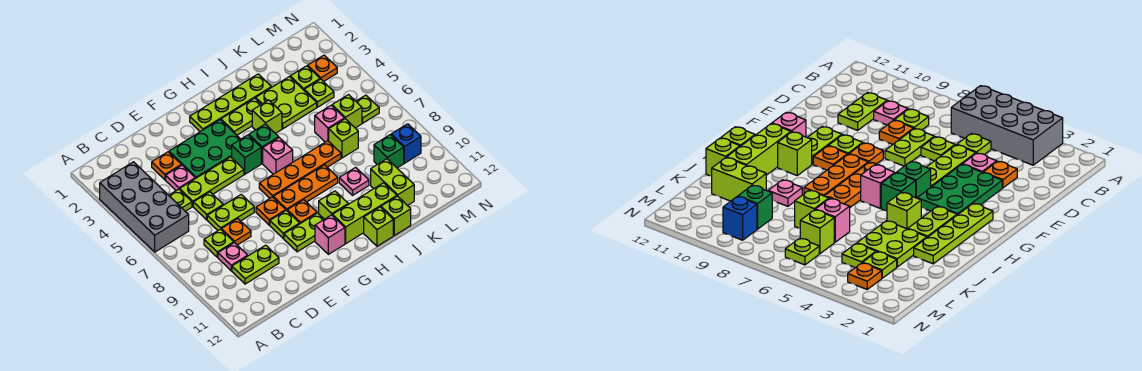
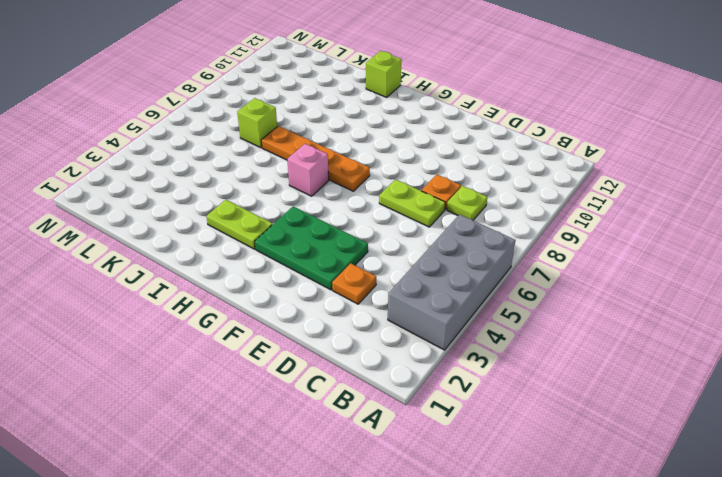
none -> lime 1x1 plate [169,189,192,211]
none -> pink 1x1 plate [218,243,248,271]
none -> lime 1x2 plate [232,245,279,284]
none -> pink 1x1 plate [166,165,195,190]

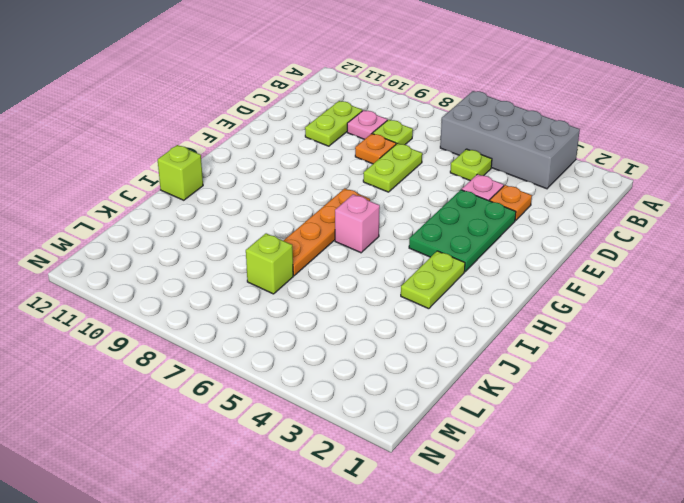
none -> lime 1x3 plate [180,157,244,206]
none -> lime 1x1 plate [193,192,223,220]
none -> orange 1x1 plate [256,197,286,225]
none -> lime 1x1 plate [270,210,300,238]

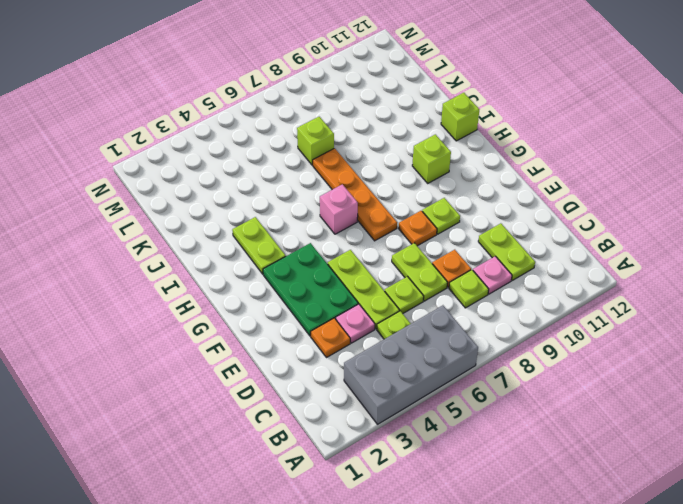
none -> lime 1x2 plate [284,213,324,252]
none -> lime 1x4 plate [190,74,271,132]
none -> green 1x1 brick [232,135,261,174]
none -> orange 1x3 plate [273,165,338,210]

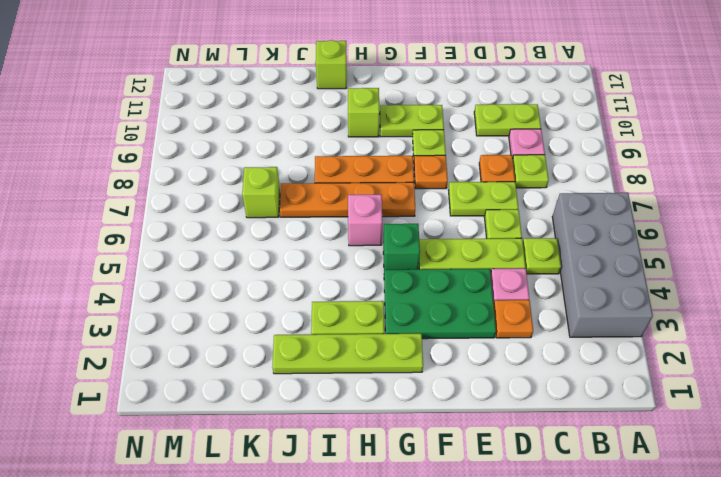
none -> orange 1x1 plate [287,200,317,224]
none -> pink 1x1 brick [315,215,345,254]
none -> green 1x1 brick [249,124,279,164]
none -> lime 1x3 brick [332,183,397,244]

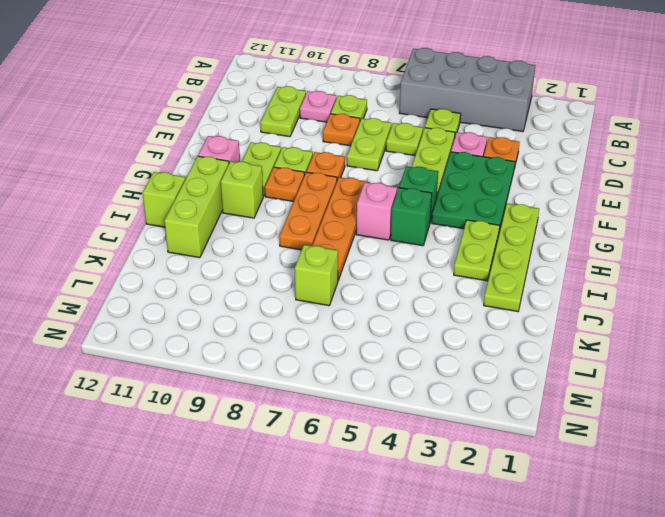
none -> lime 1x1 brick [252,100,282,134]
none -> lime 2x2 plate [256,77,317,129]
none -> pink 1x1 plate [339,167,369,195]
none -> lime 1x1 brick [381,196,411,235]

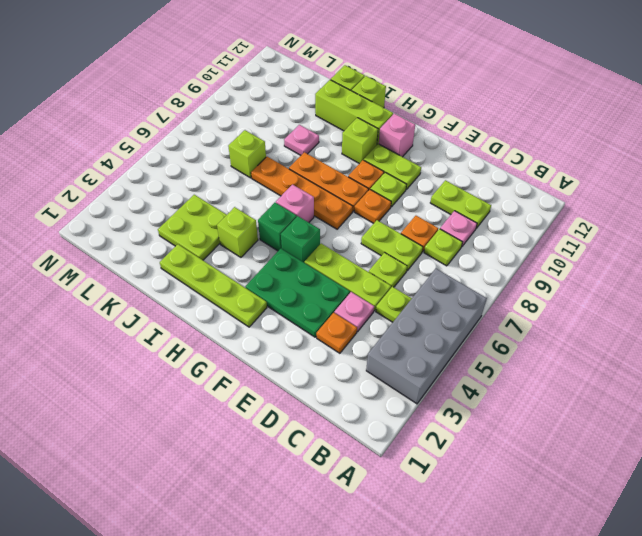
none -> lime 1x2 plate [221,98,261,135]
none -> pink 1x1 brick [315,105,345,142]
none -> lime 1x2 brick [371,159,414,206]
none -> lime 1x1 plate [290,66,320,90]

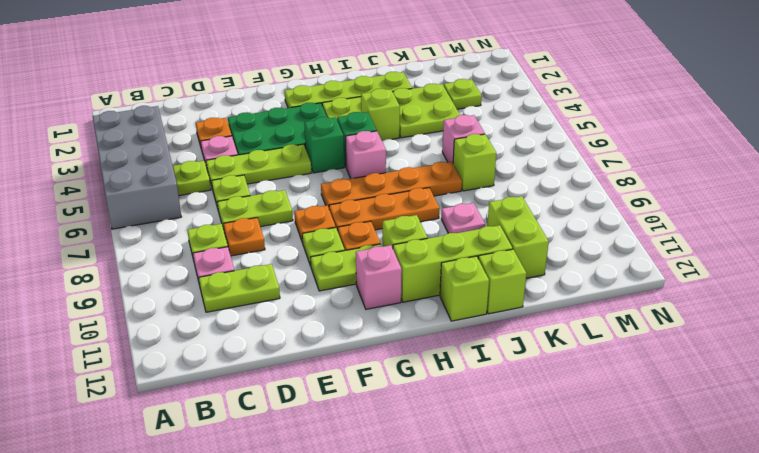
none -> lime 1x1 plate [304,79,334,107]
none -> lime 1x1 brick [332,95,362,128]
none -> green 1x1 brick [374,135,404,168]
none -> orange 1x1 plate [308,55,337,82]

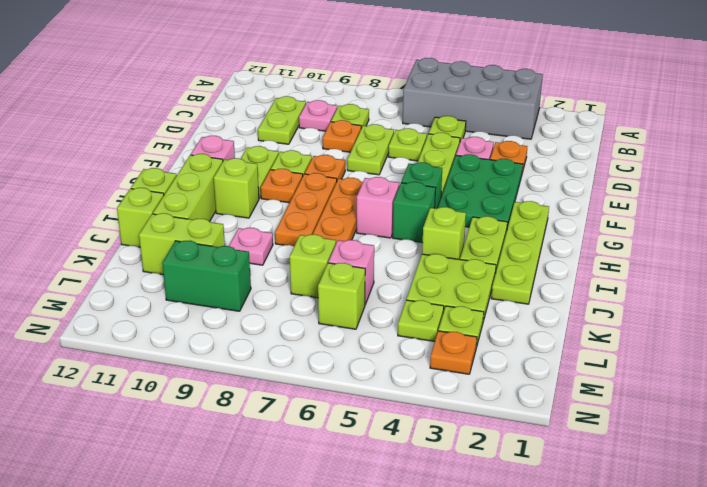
green 1x2 brick [162,241,251,311] -> green 1x1 brick [374,135,404,168]
none -> lime 1x1 plate [356,95,379,123]
none -> blue 1x1 brick [391,124,421,163]

